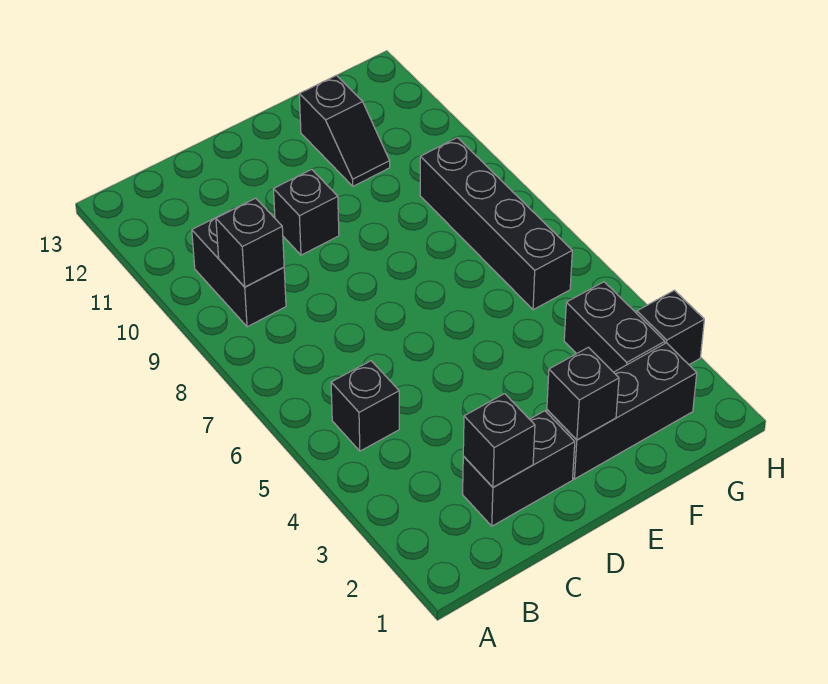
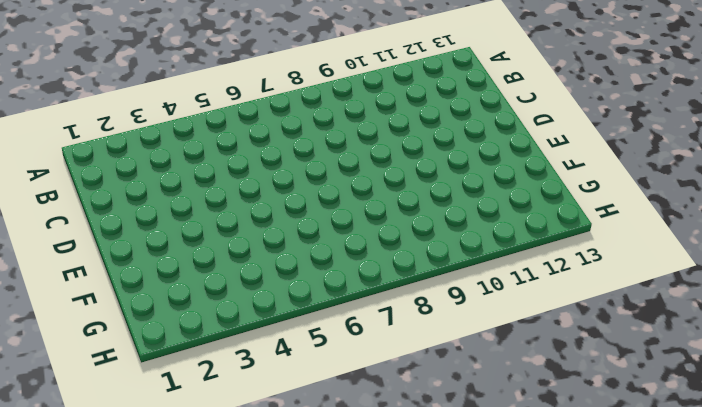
none -> black 1x1 brick [331,361,399,451]
none -> black 1x2 brick [192,210,286,327]
none -> black 1x2 brick [463,411,575,526]

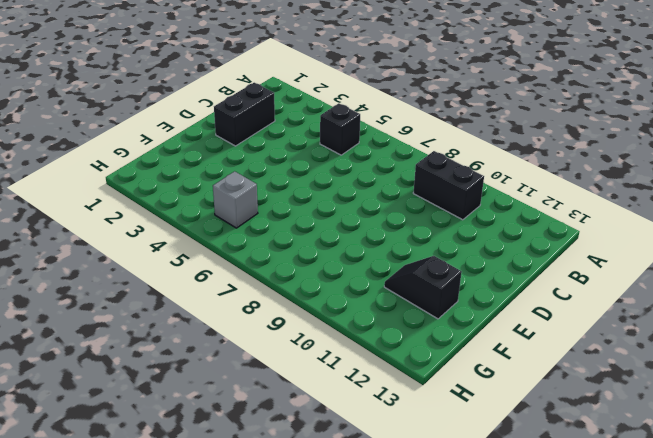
grey 1x1 brick [213,171,258,228] -> none
none -> black 1x1 brick [274,169,339,255]
none -> black 1x3 brick [547,343,697,479]
none -> black 1x2 brick [564,282,665,372]

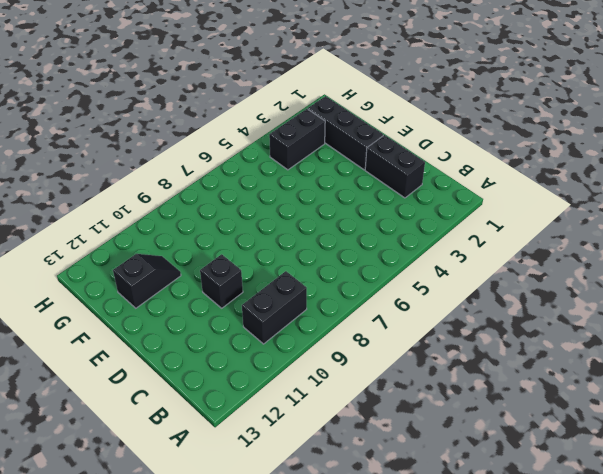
none -> black 1x1 brick [331,361,399,451]
none -> black 1x4 brick [420,138,572,310]
none -> black 1x1 brick [637,290,704,365]

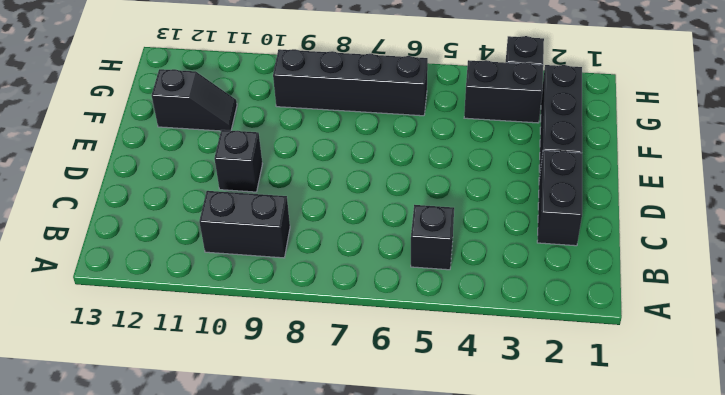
none -> black 1x1 brick [216,198,284,287]
none -> black 1x1 brick [463,394,535,487]
none -> black 1x1 brick [547,347,619,440]

